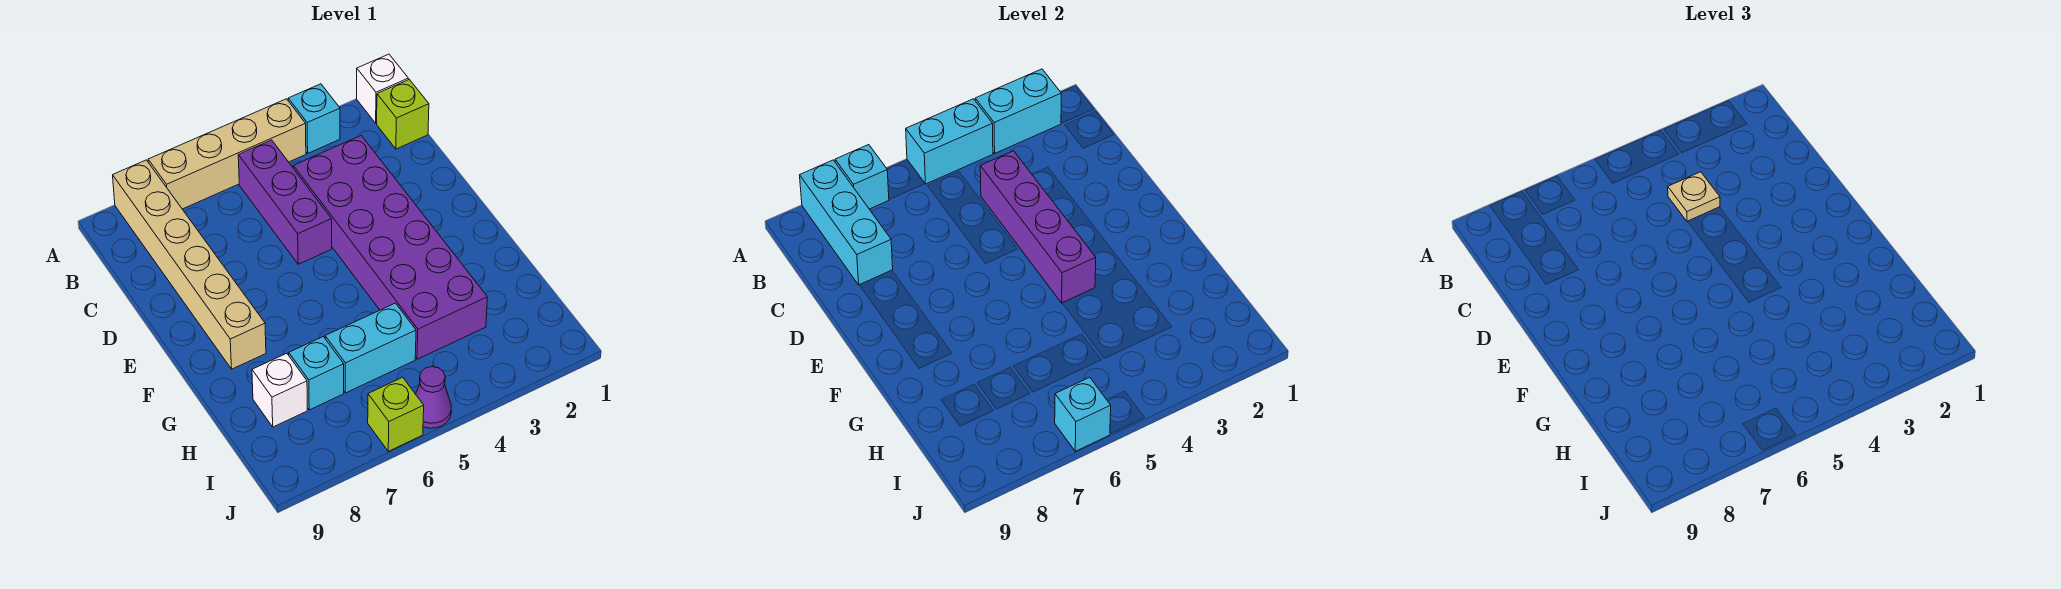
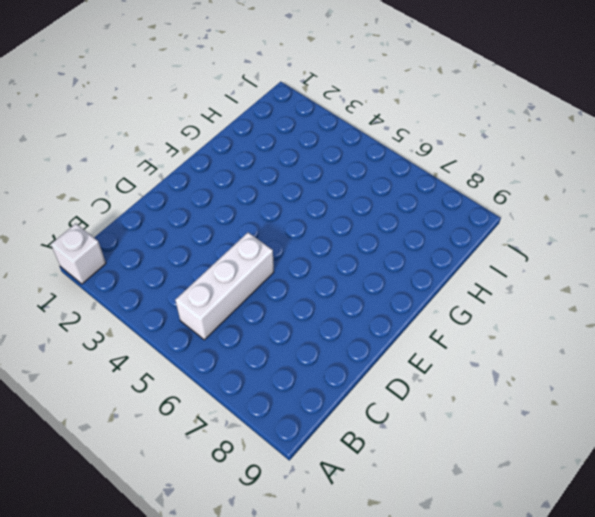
white 1x3 brick [175,232,274,340] -> purple 1x3 brick [238,140,332,264]
none -> cyan 1x1 brick [288,84,340,153]
none -> tan 1x4 brick [148,99,306,209]
none -> tan 1x6 brick [113,160,266,369]

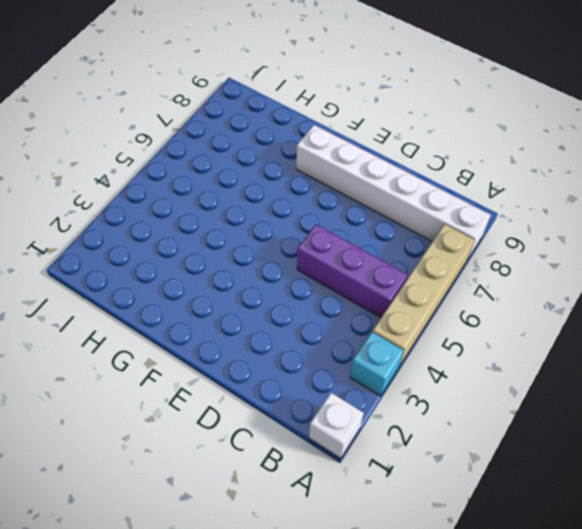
white 1x6 brick [296,125,491,260] -> tan 1x6 brick [113,160,266,369]
none -> lime 1x1 brick [377,80,429,149]
none -> purple 2x6 brick [293,136,487,359]
none -> cyan 1x2 brick [325,303,416,393]

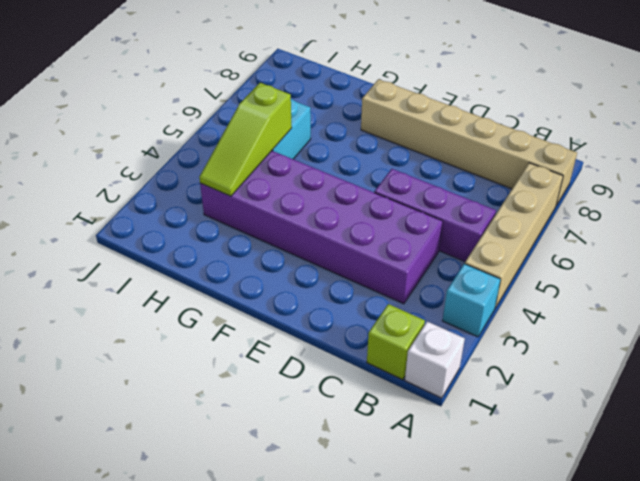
lime 1x3 slope [199,83,292,196] -> none
none -> cyan 1x1 brick [289,337,344,410]
none -> white 1x1 brick [252,353,307,427]
none -> purple 1x1 cone [416,367,451,428]

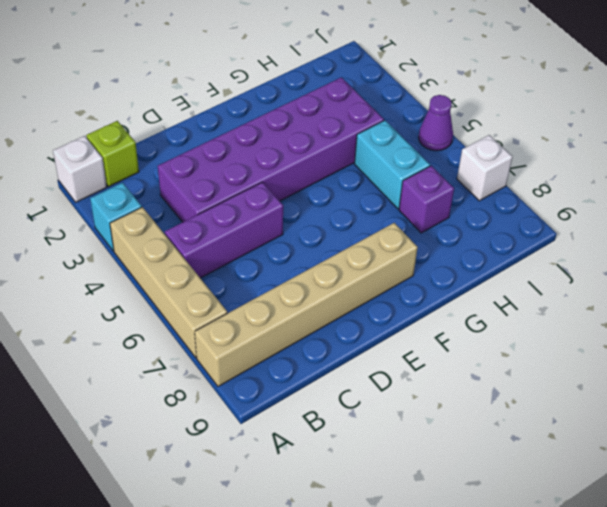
purple 1x1 brick [399,166,454,233] -> cyan 1x1 brick [289,337,344,410]
white 1x1 brick [457,135,512,201] -> white 1x1 brick moved to [252,353,307,427]
none -> lime 1x1 brick [368,377,424,451]
none -> cyan 1x2 brick [975,69,1061,153]
none -> cyan 1x2 brick [906,99,993,184]

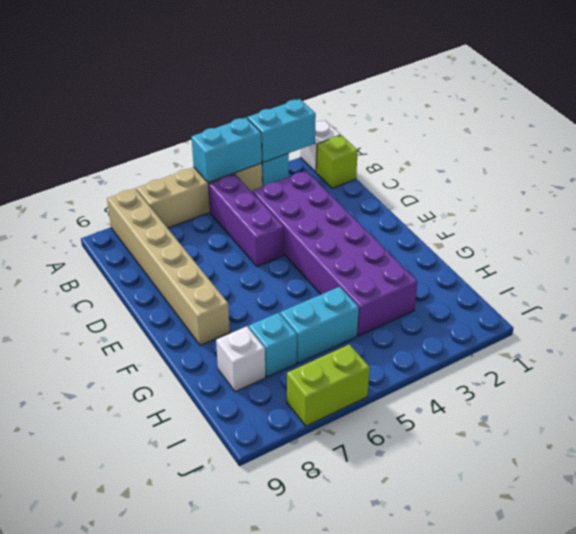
lime 1x2 brick [287,344,370,426] -> lime 1x1 brick [368,377,424,451]
none -> purple 1x1 cone [416,367,451,428]
none -> cyan 1x1 brick [835,145,889,209]
none -> cyan 1x3 brick [800,160,893,285]

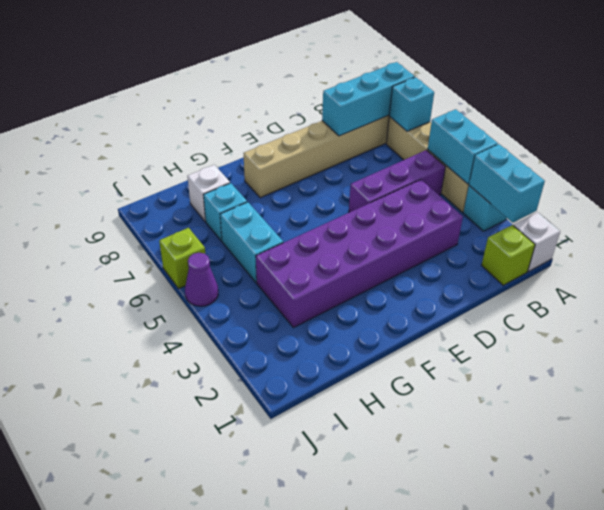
none -> purple 1x4 brick [980,151,1096,303]
none -> cyan 1x1 brick [1055,377,1111,451]
none -> tan 1x1 plate [1668,172,1720,222]

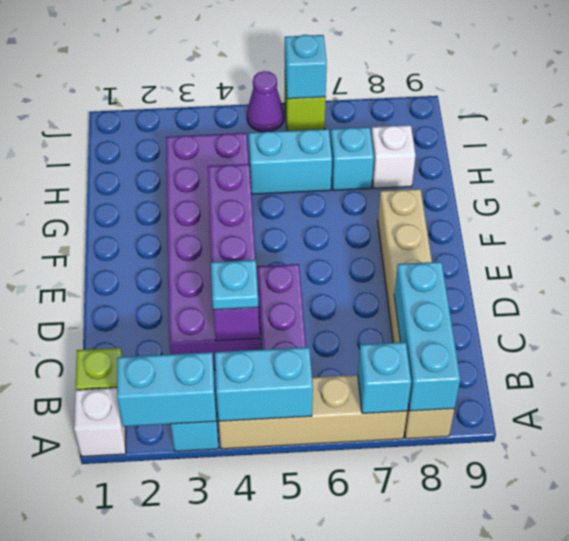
cyan 1x1 plate [211,260,258,310] -> tan 1x1 plate [1668,172,1720,222]

